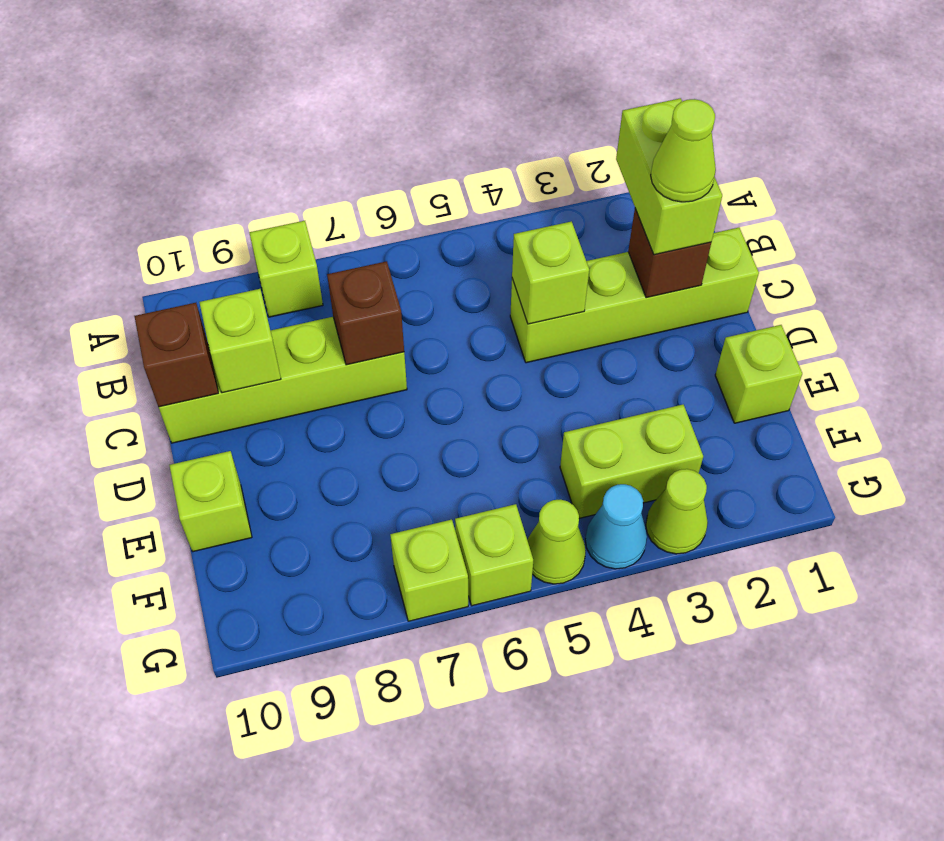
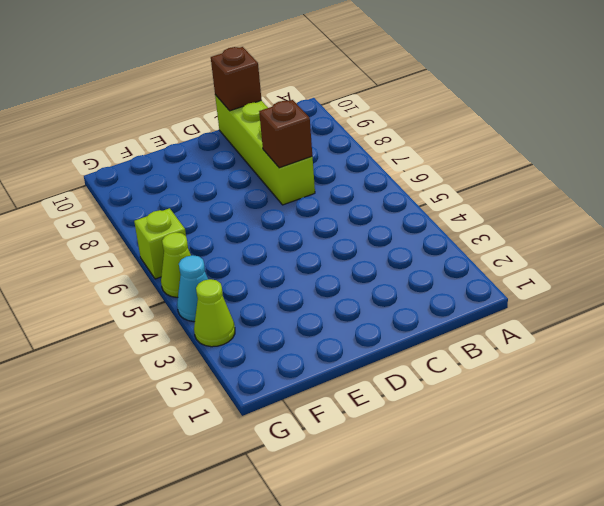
none -> lime 1x1 brick [249,221,323,317]
none -> lime 1x4 brick [510,228,759,363]
none -> lime 1x1 brick [715,325,802,423]

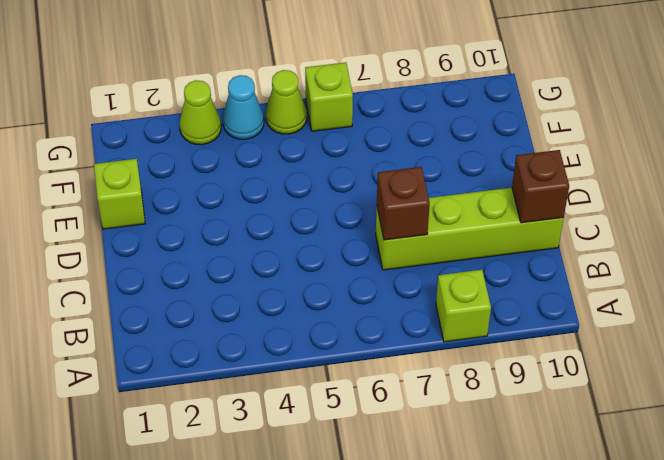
none -> lime 1x4 brick [510,228,759,363]
none -> lime 1x1 brick [169,451,252,552]
none -> lime 1x2 brick [560,405,703,518]

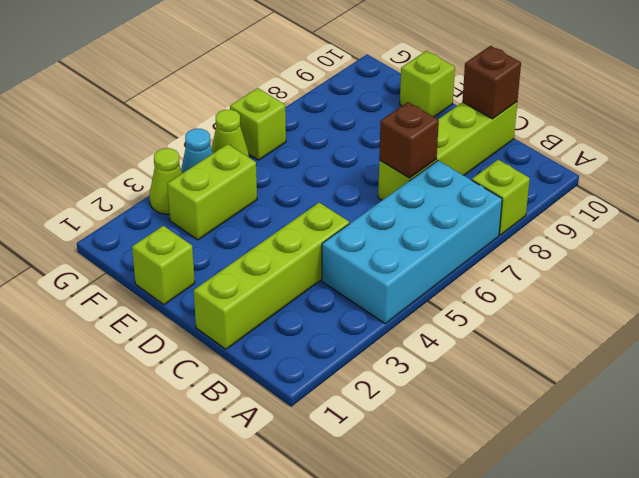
cyan 2x4 brick [322,161,502,324] -> none
none -> lime 1x1 brick [390,520,468,621]
none -> brown 1x1 brick [628,209,711,298]
none -> lime 1x1 brick [512,221,589,324]

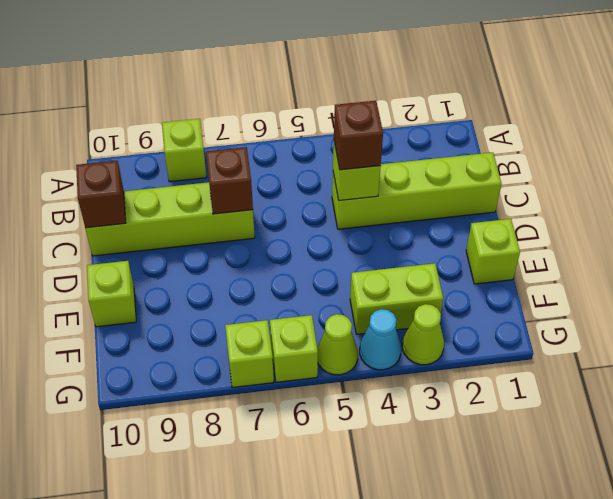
brown 1x1 brick [334,101,383,170] -> brown 1x1 brick moved to [628,209,711,298]
none -> lime 1x1 brick [199,289,281,393]
none -> lime 1x2 brick [616,98,722,255]
none -> lime 1x1 cone [651,99,716,202]

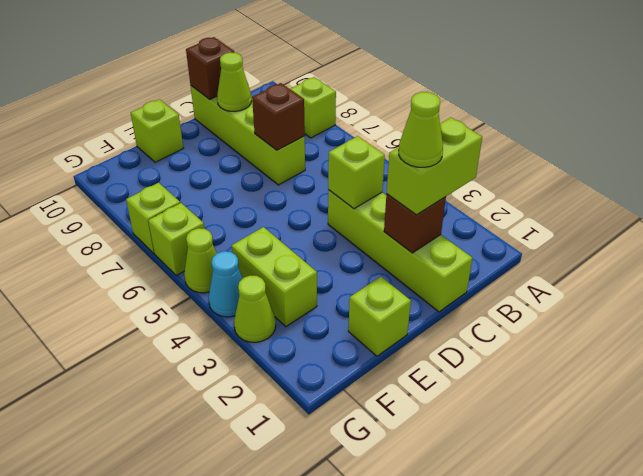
lime 1x1 cone [217,52,252,111] -> lime 1x1 brick [199,289,281,393]

